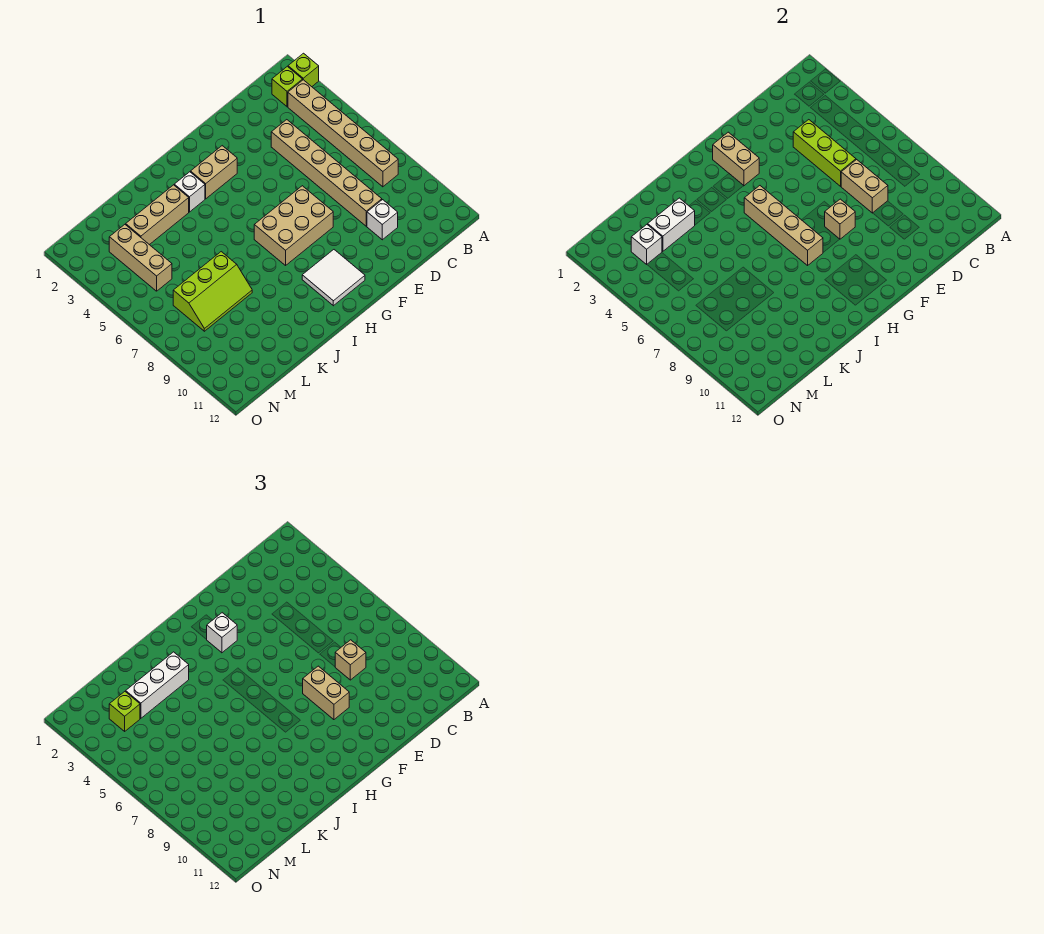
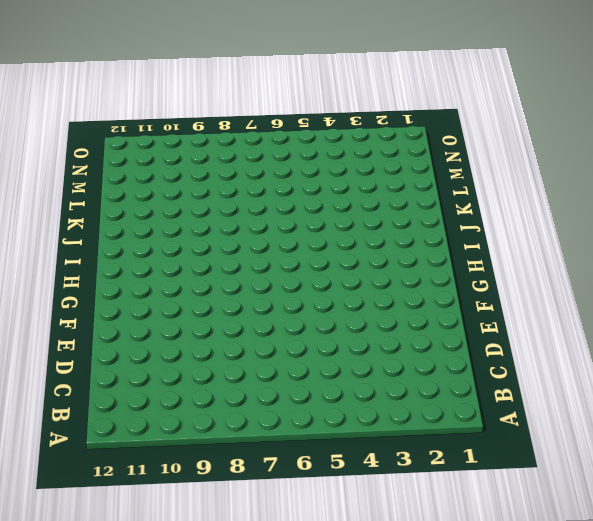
none -> lime 1x1 brick [288,53,319,87]
none -> lime 1x1 brick [272,66,303,107]
none -> tan 1x6 brick [288,80,398,187]

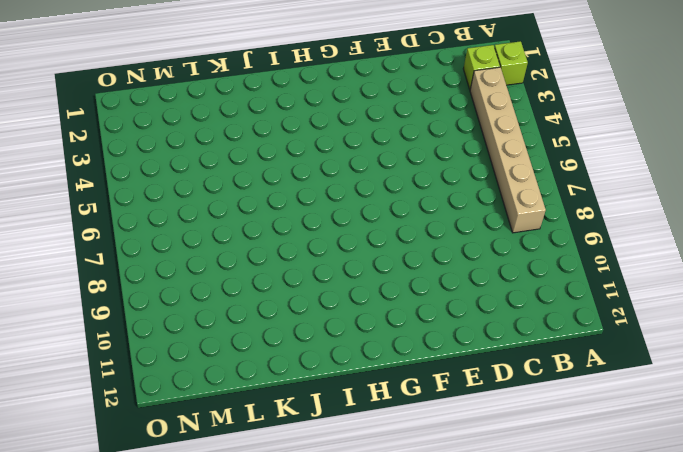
none -> tan 1x6 brick [271,120,382,226]
none -> white 1x1 brick [367,200,398,240]
none -> tan 2x3 brick [254,186,333,265]

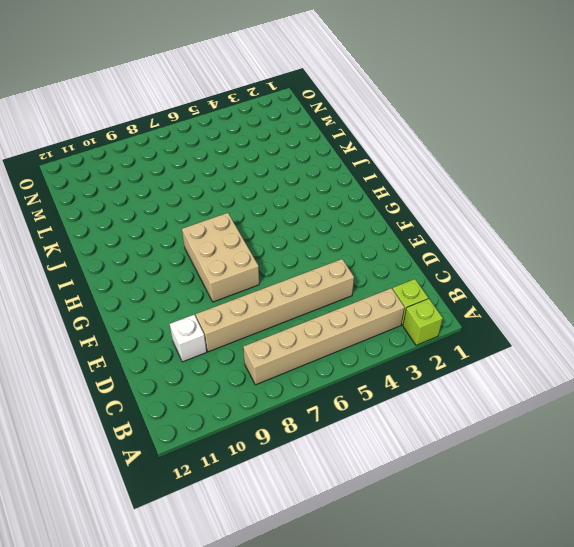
none -> tan 1x2 brick [191,146,237,199]
none -> white 2x2 tile [302,250,365,306]
none -> white 1x1 brick [174,172,205,212]

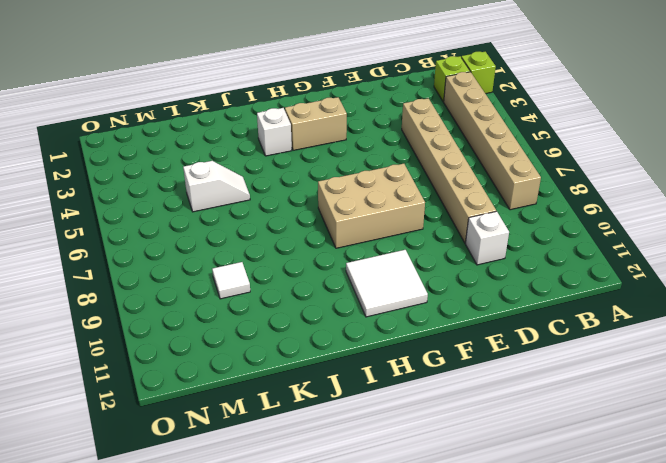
white 1x2 slope [183,161,250,212] -> none
white 1x1 tile [212,262,250,299] -> none
none -> tan 1x3 brick [126,185,189,245]
none -> lime 2x3 slope [173,252,252,331]
none -> tan 1x3 brick [109,225,172,291]

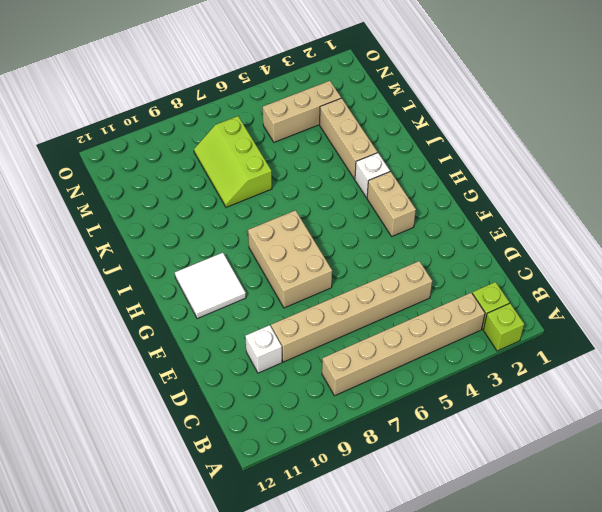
none -> lime 1x3 brick [793,120,856,186]
none -> tan 1x2 brick [841,160,888,213]
none -> tan 1x1 brick [825,199,855,239]

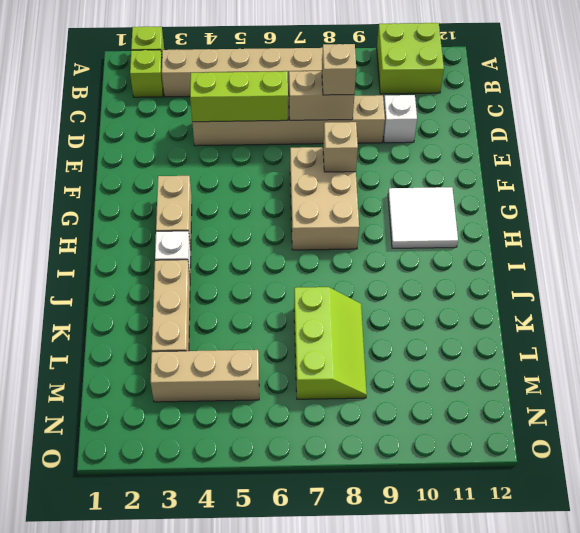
lime 2x2 brick [377,23,444,94] -> none
none -> tan 1x2 brick [713,132,759,186]
none -> tan 1x4 brick [744,186,823,265]
none -> white 1x2 brick [648,198,695,251]

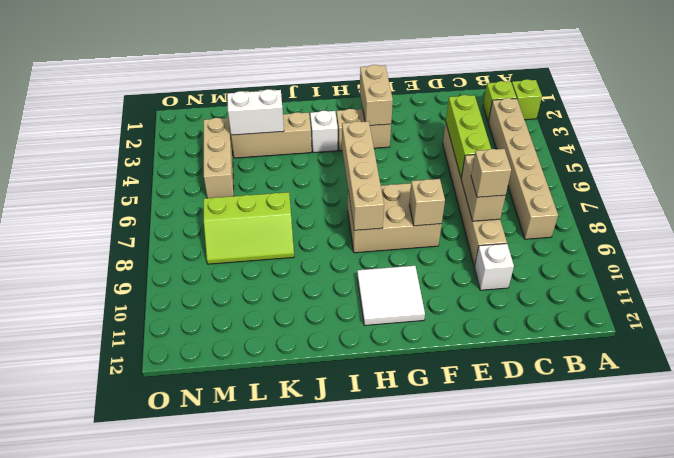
none -> white 1x1 brick [631,225,662,264]
none -> tan 1x2 brick [303,666,349,720]
none -> white 1x1 brick [206,613,237,653]

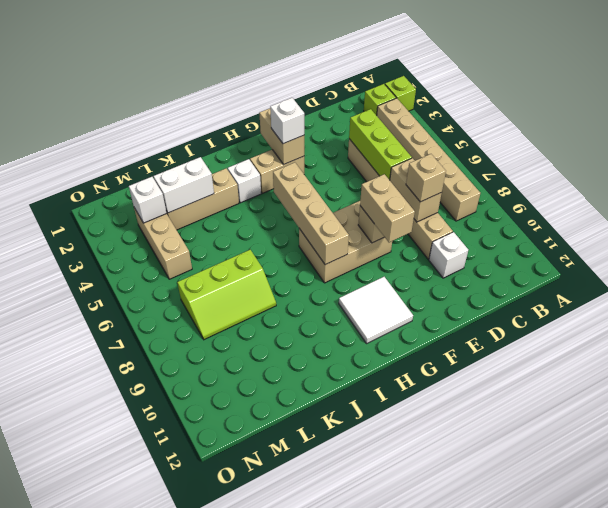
none -> white 1x3 brick [126,652,189,718]
none -> lime 1x1 brick [109,692,140,731]

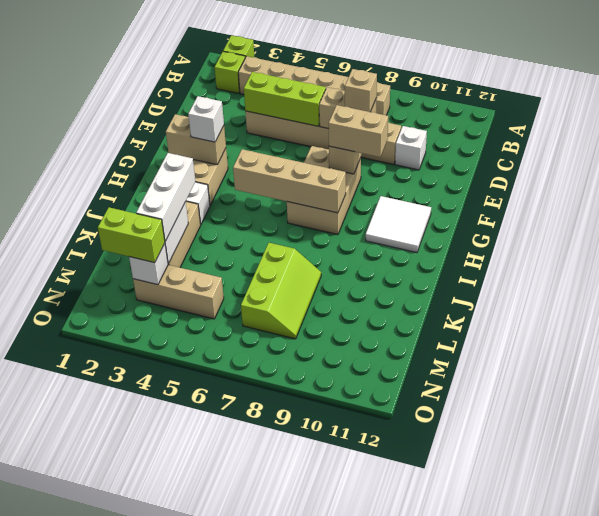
lime 1x2 brick [98,207,165,263] -> lime 1x1 brick [109,692,140,731]

